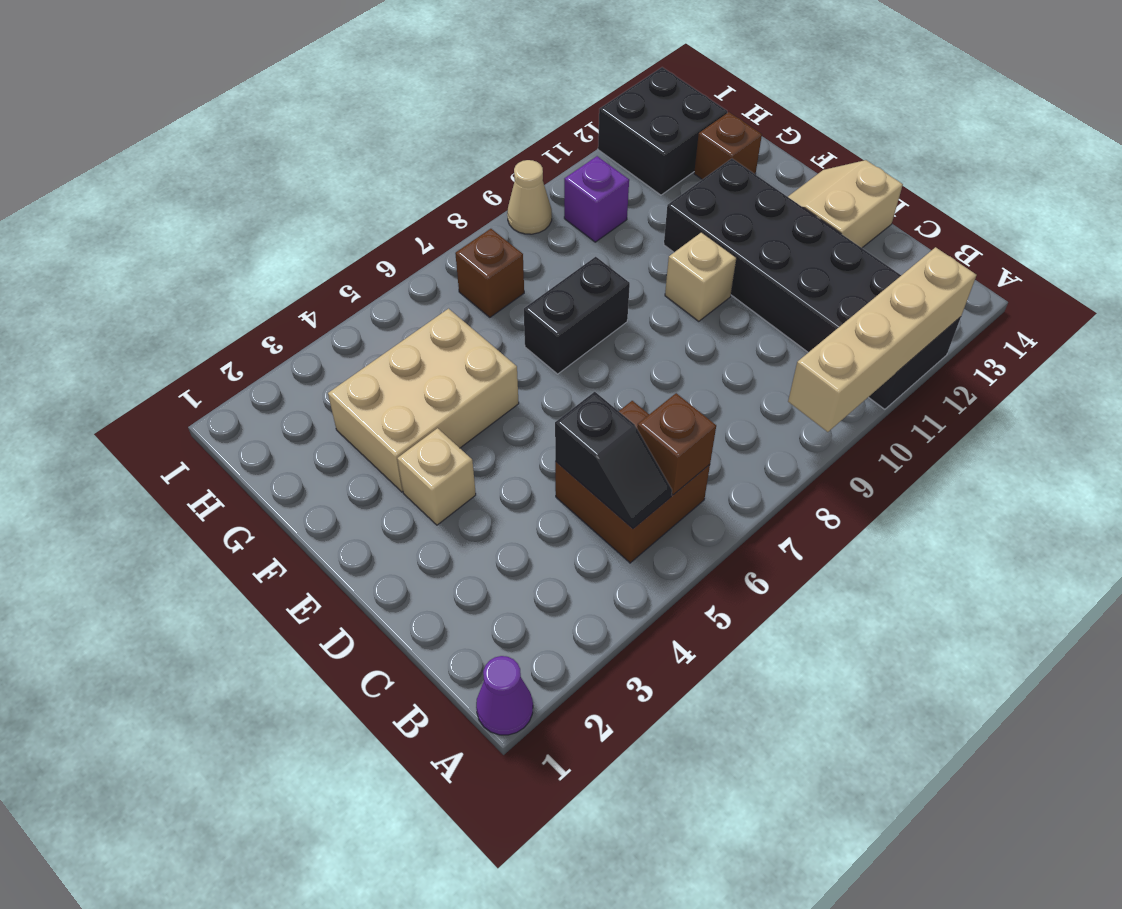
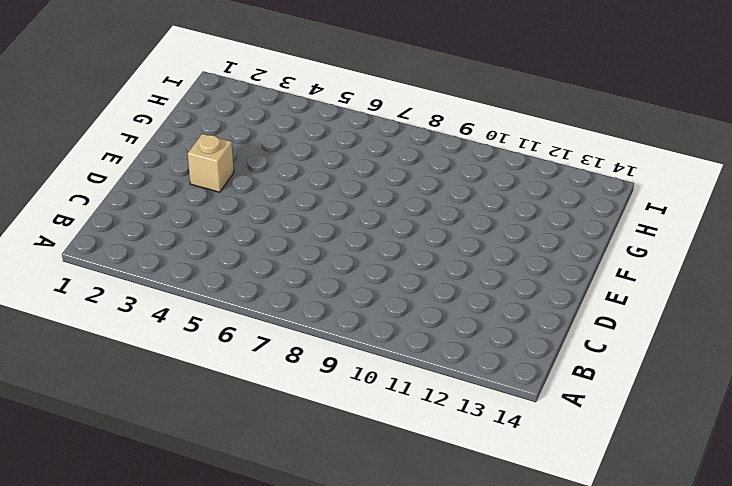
none -> purple 1x1 cone [476,656,533,735]
none -> black 2x6 brick [664,158,961,409]
none -> brown 2x2 brick [555,401,710,563]

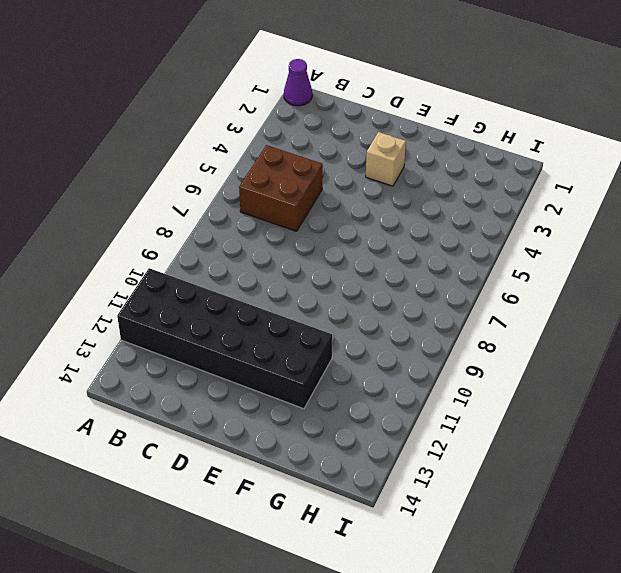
none -> tan 2x2 slope [788,160,903,248]
none -> tan 1x1 brick [665,232,736,321]
none -> tan 2x3 brick [328,309,519,492]

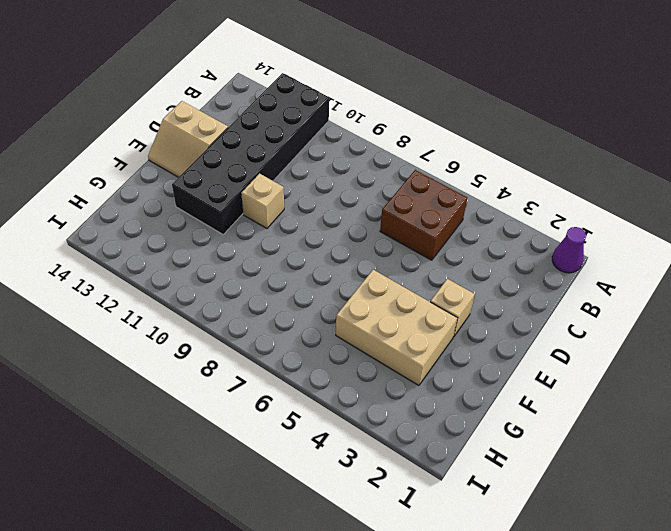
none -> black 1x2 brick [524,257,630,374]
none -> brown 1x1 brick [694,112,762,179]
none -> brown 1x1 brick [455,229,524,317]

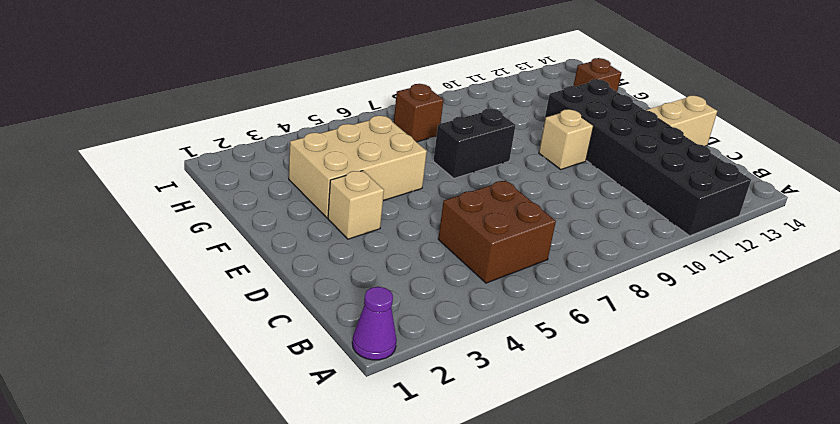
none -> purple 1x1 brick [564,156,629,242]
none -> black 2x2 brick [598,67,727,195]
none -> tan 1x1 cone [507,160,552,234]

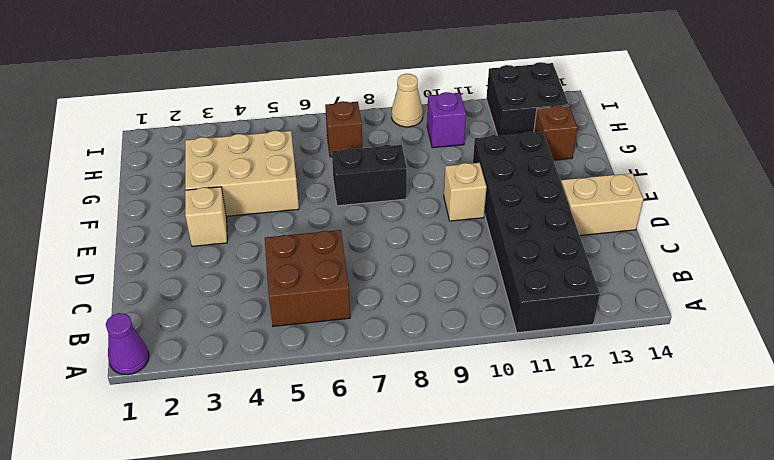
none -> tan 1x4 brick [788,247,977,432]
none -> black 1x2 slope [555,392,672,528]
none -> brown 1x1 brick [637,393,716,495]

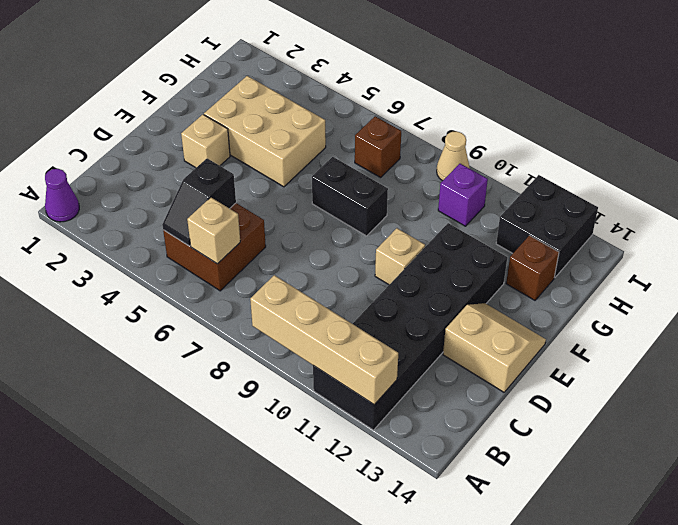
tan 1x1 brick [187,197,240,264] -> brown 1x1 brick [637,393,716,495]

